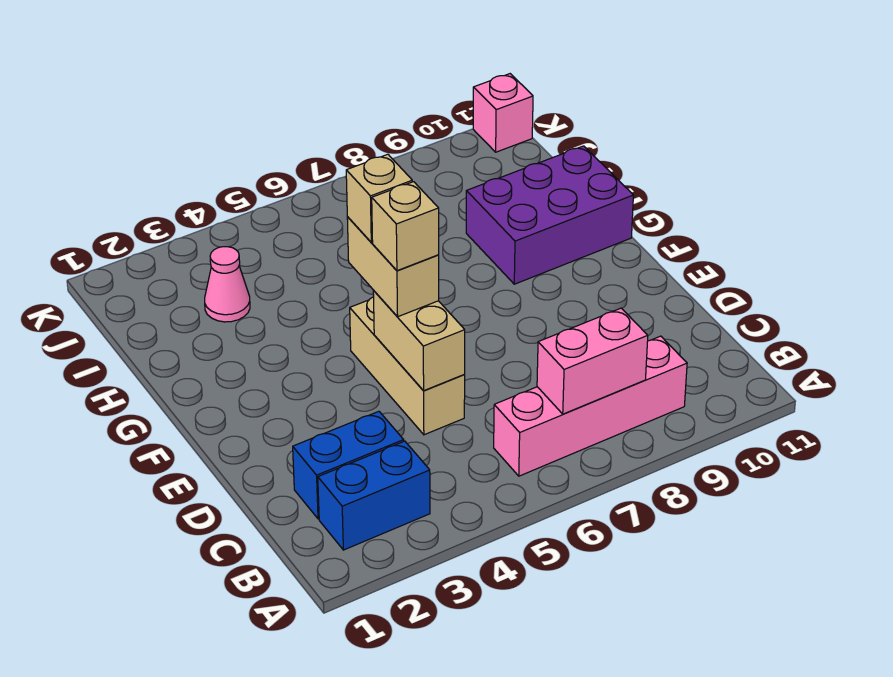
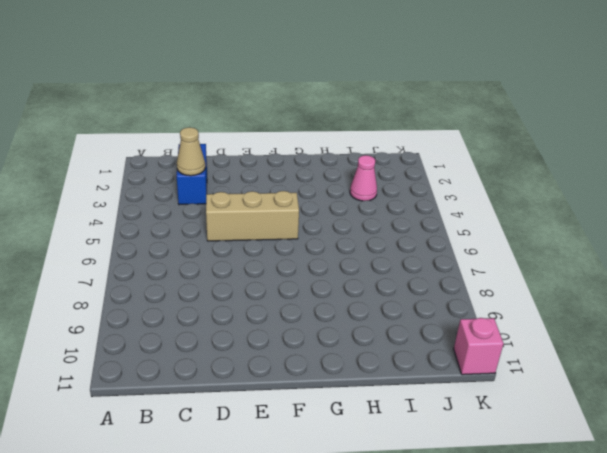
tan 1x1 cone [177,127,205,176] -> none
none -> blue 1x2 brick [318,441,430,550]
none -> pink 1x4 brick [494,336,687,476]
none -> purple 2x3 brick [466,146,633,284]

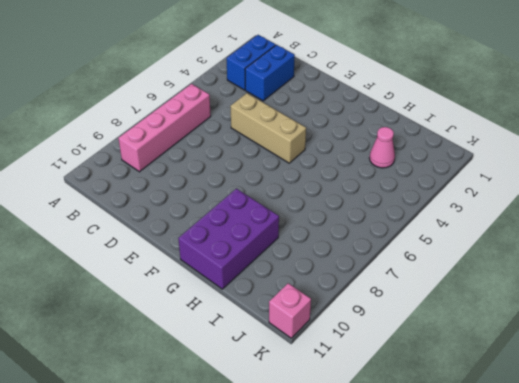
none -> pink 1x2 brick [537,308,648,414]
none -> tan 1x2 brick [373,291,465,391]
none -> tan 1x2 brick [347,217,439,317]

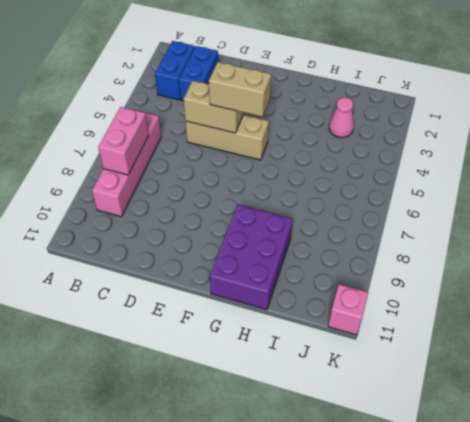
none -> tan 1x1 brick [372,182,439,271]
none -> tan 1x1 brick [346,154,412,242]

